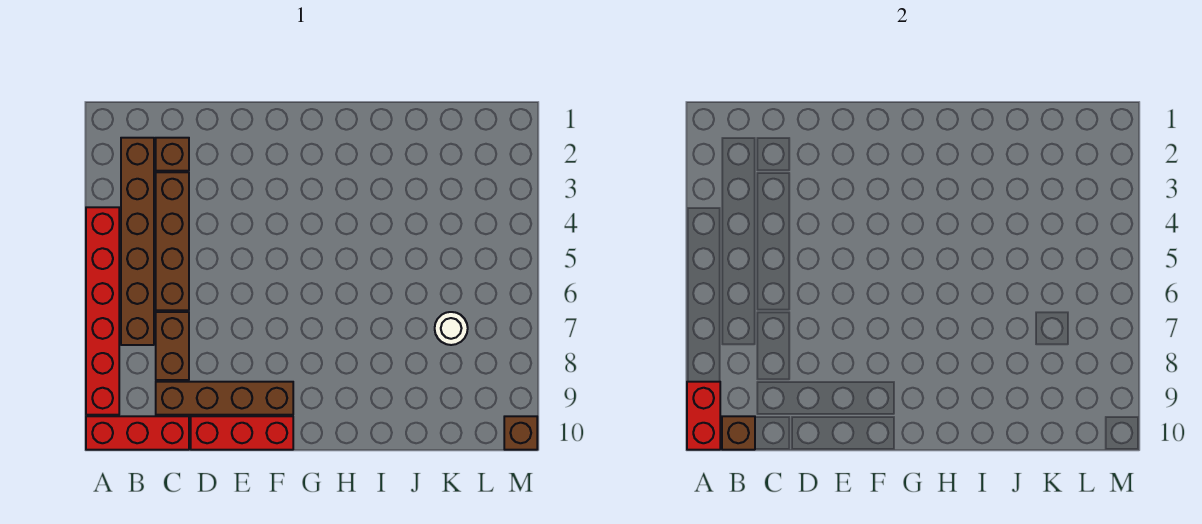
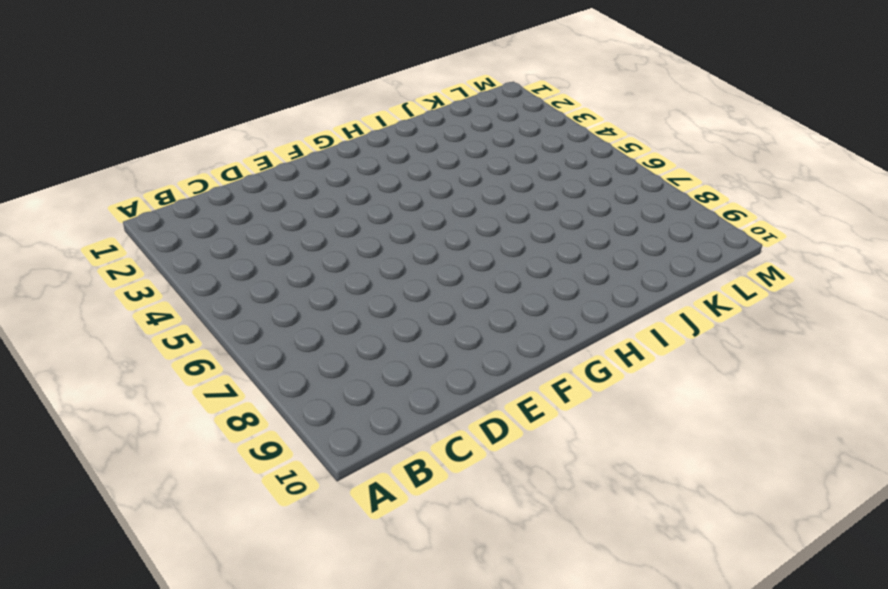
none -> red 1x6 brick [86,207,119,415]
none -> red 1x3 brick [86,416,189,450]
none -> brown 1x6 brick [121,138,154,345]

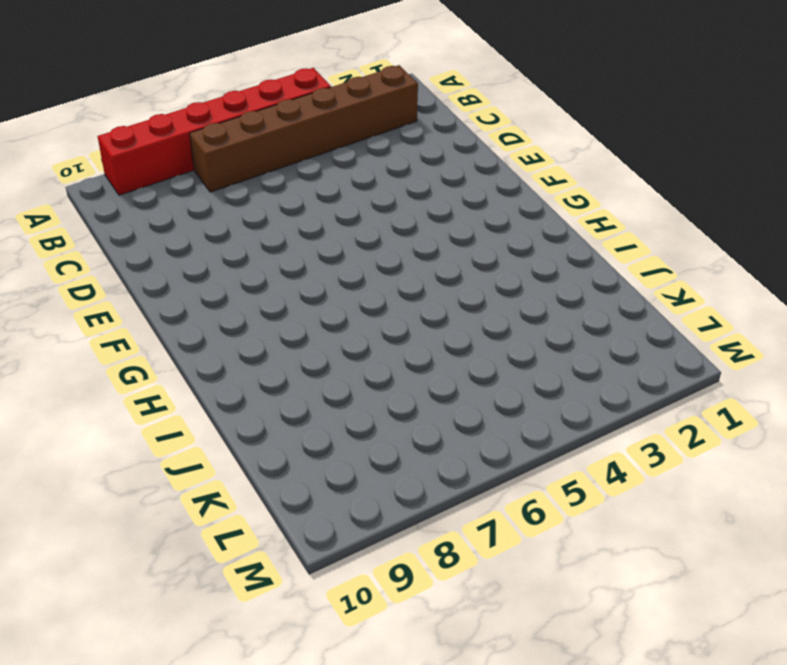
none -> red 1x3 brick [86,416,189,450]
none -> brown 1x1 brick [156,138,189,171]
none -> brown 1x4 brick [156,172,189,310]

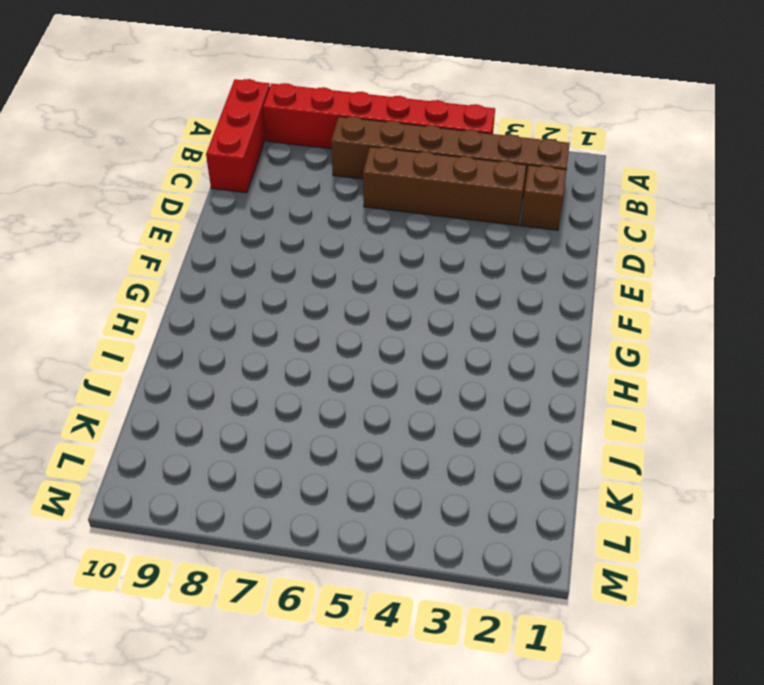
none -> brown 1x2 brick [156,312,189,380]
none -> brown 1x4 brick [156,382,293,415]
none -> red 1x3 brick [191,416,293,450]

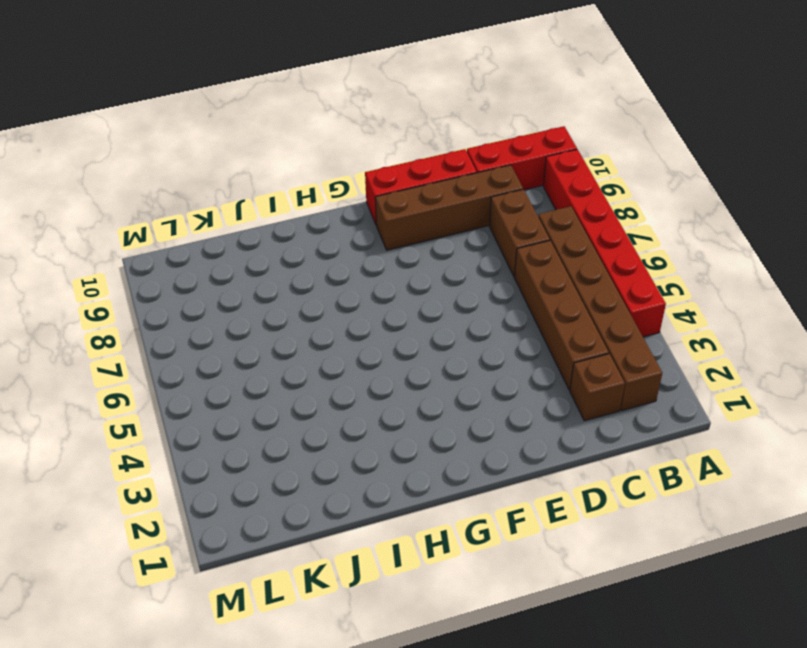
none -> white 1x1 round brick [435,312,468,345]
none -> brown 1x1 brick [504,416,537,450]
none -> red 1x2 brick [687,382,720,450]

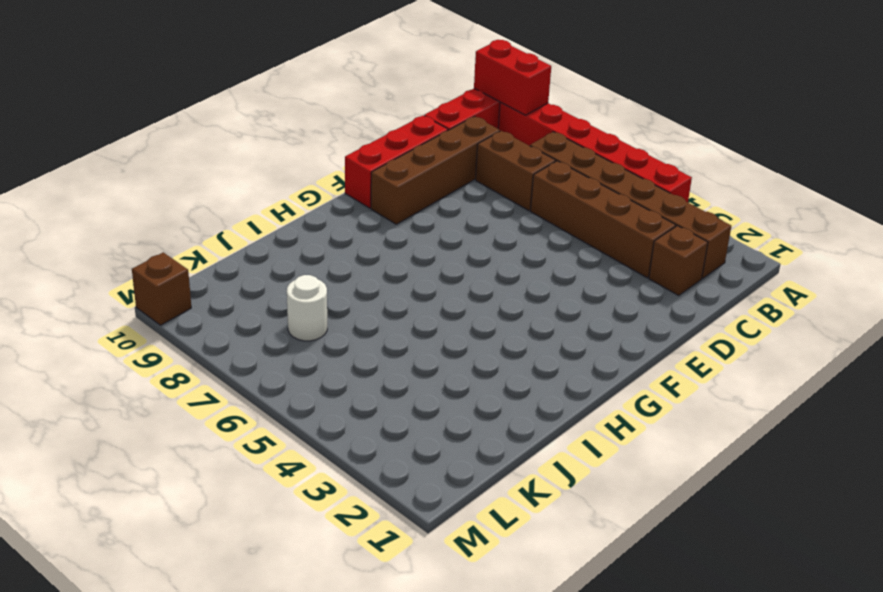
none -> brown 1x1 brick [722,416,755,450]

